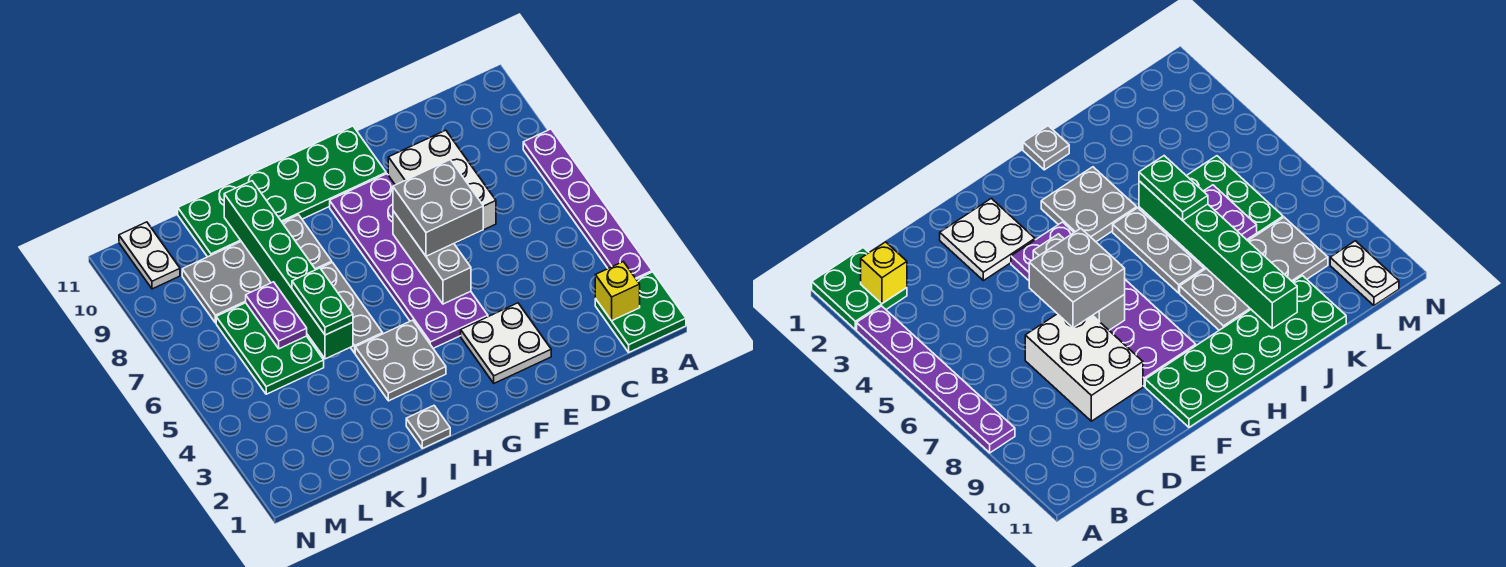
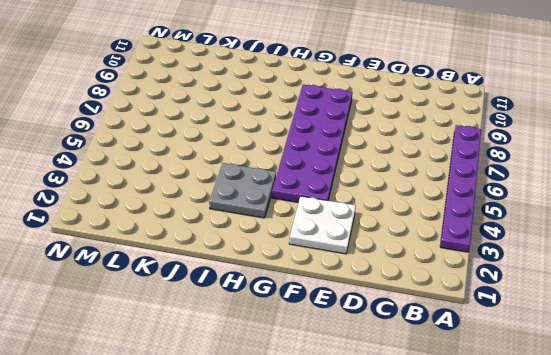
none -> green 2x2 plate [595,272,686,352]
none -> white 2x3 brick [388,130,496,230]
none -> green 2x6 plate [178,126,386,257]

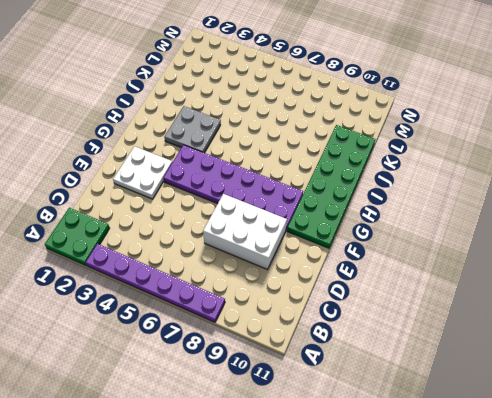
none -> grey 1x1 plate [406,406,450,448]
none -> grey 1x3 plate [321,262,383,353]
none -> grey 2x4 plate [182,215,332,323]

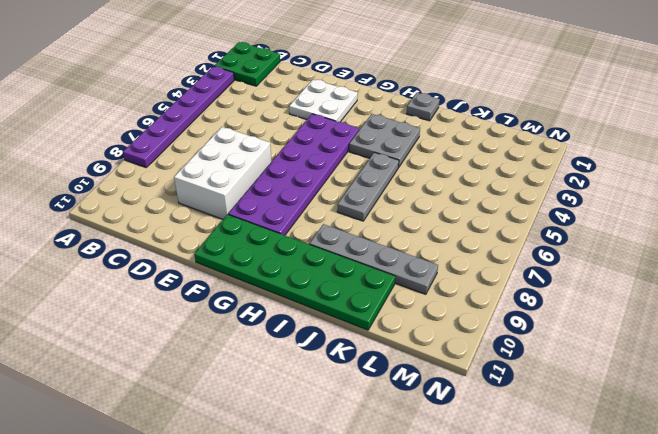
grey 1x4 plate [310,224,438,294] -> grey 2x4 plate [182,215,332,323]
none -> green 2x3 plate [216,303,324,394]
none -> white 1x2 plate [119,222,180,289]
none -> yellow 1x1 brick [595,262,640,321]

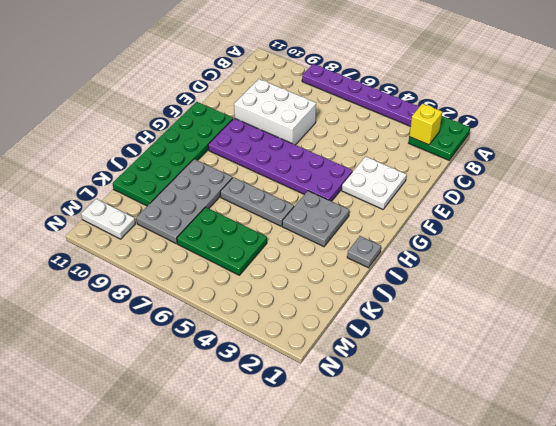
none -> grey 1x3 brick [393,211,471,304]
none -> green 1x6 brick [224,181,353,359]
none -> purple 1x2 plate [246,282,307,349]

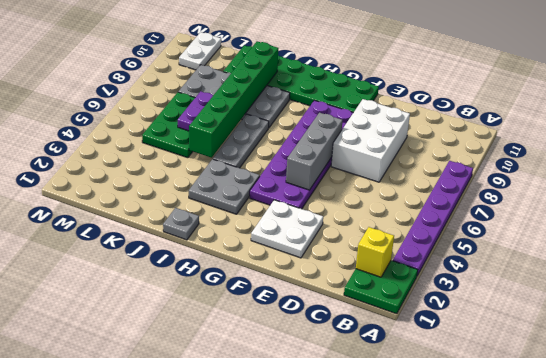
none -> grey 2x2 brick [393,160,483,256]
none -> green 1x2 plate [292,268,353,335]

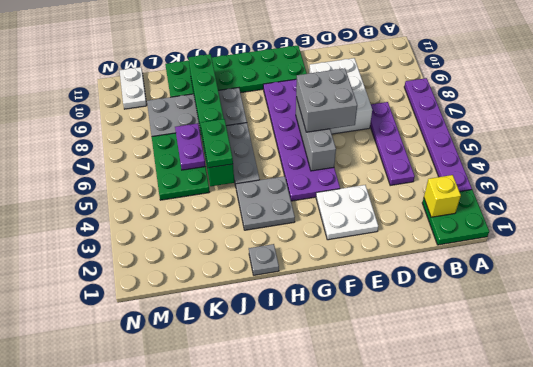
purple 1x4 plate [370,102,415,186] -> none

